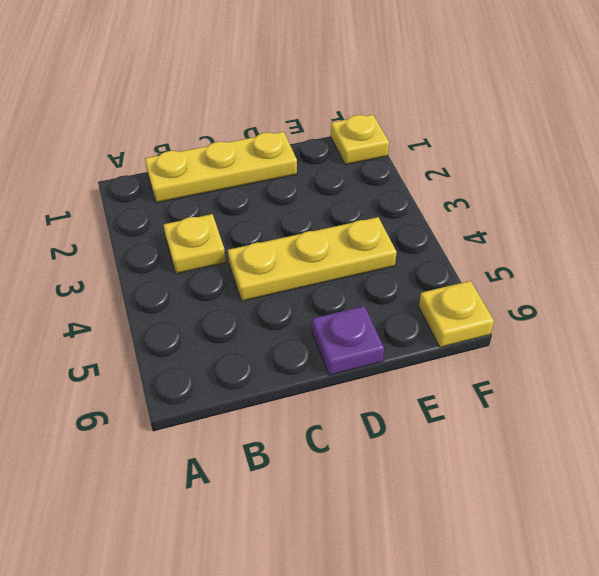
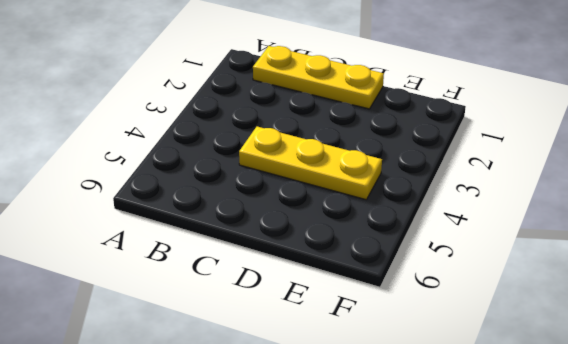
none -> yellow 1x1 plate [164,214,226,274]
none -> purple 1x1 plate [312,306,384,375]

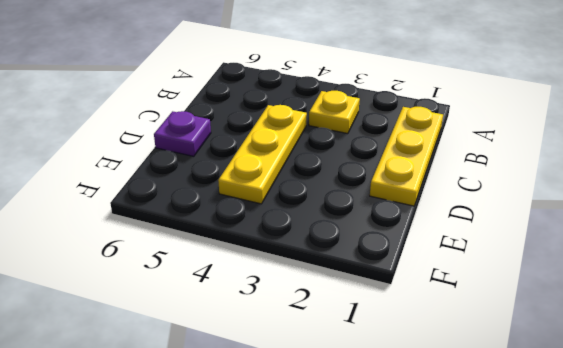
none -> yellow 1x1 plate [331,115,389,165]
none -> yellow 1x1 plate [419,281,494,347]

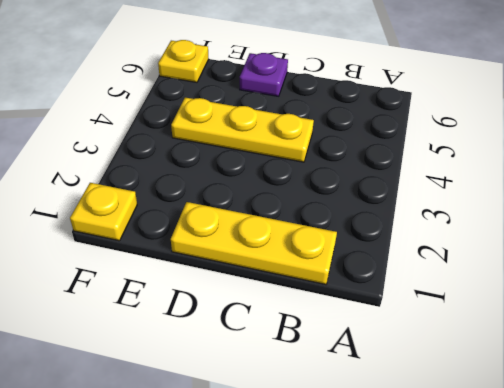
none -> yellow 1x1 plate [164,214,226,274]

